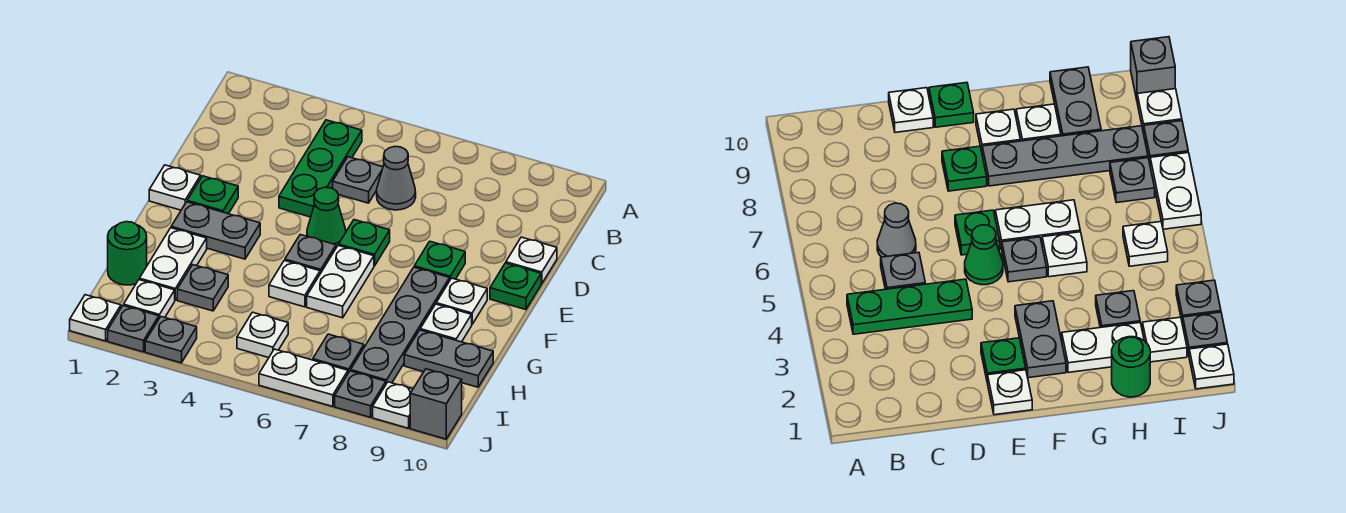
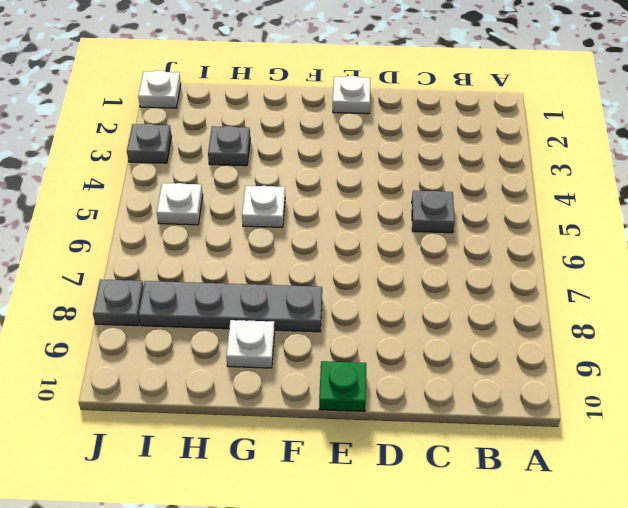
none -> green 1x3 plate [279,120,362,217]
none -> grey 1x1 cone [377,146,416,210]
none -> white 1x1 plate [506,237,557,284]
none -> green 1x1 plate [187,176,238,214]

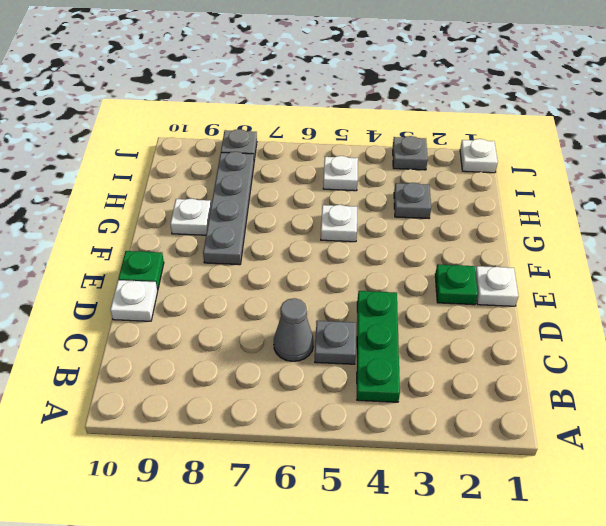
none -> green 1x1 cone [307,187,346,248]
none -> green 1x1 plate [339,220,390,266]
none -> green 1x1 plate [414,241,465,279]
none -> grey 1x2 plate [171,202,260,259]

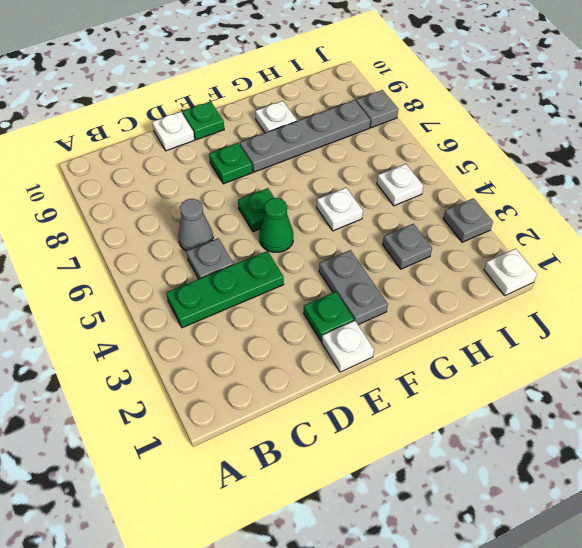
none -> grey 1x1 plate [285,235,336,274]
none -> white 1x2 plate [307,245,374,318]
none -> white 1x1 plate [436,278,487,324]
none -> white 1x2 plate [139,228,207,300]

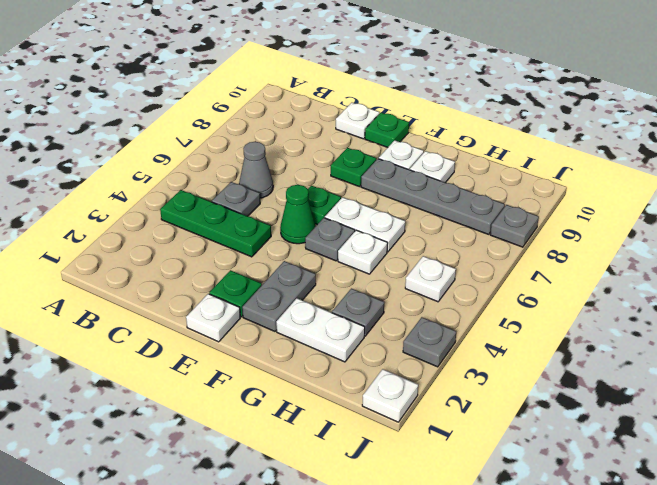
none -> green 1x1 round brick [108,222,147,285]
none -> grey 1x2 plate [404,330,493,387]
none -> white 1x1 plate [124,280,175,318]
none -> grey 1x1 plate [313,334,364,373]

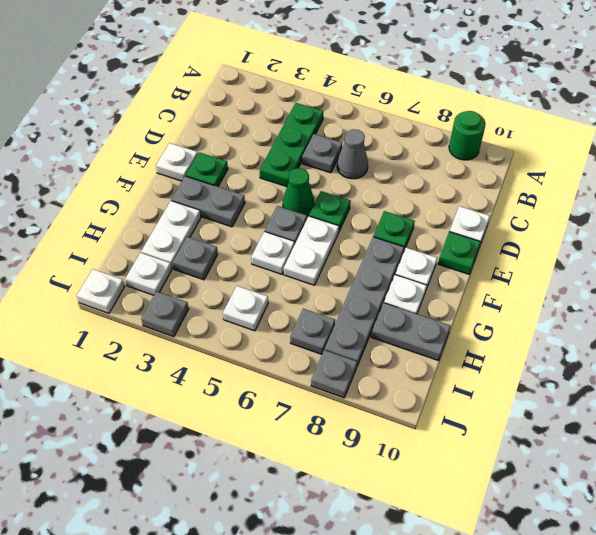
green 1x1 round brick [449,111,486,160] -> green 1x1 round brick moved to [108,222,147,285]
none -> grey 1x1 plate [108,306,159,352]
none -> white 1x2 plate [259,349,348,407]
none -> white 1x1 plate [373,382,413,428]
none -> grey 1x1 brick [410,369,462,439]

